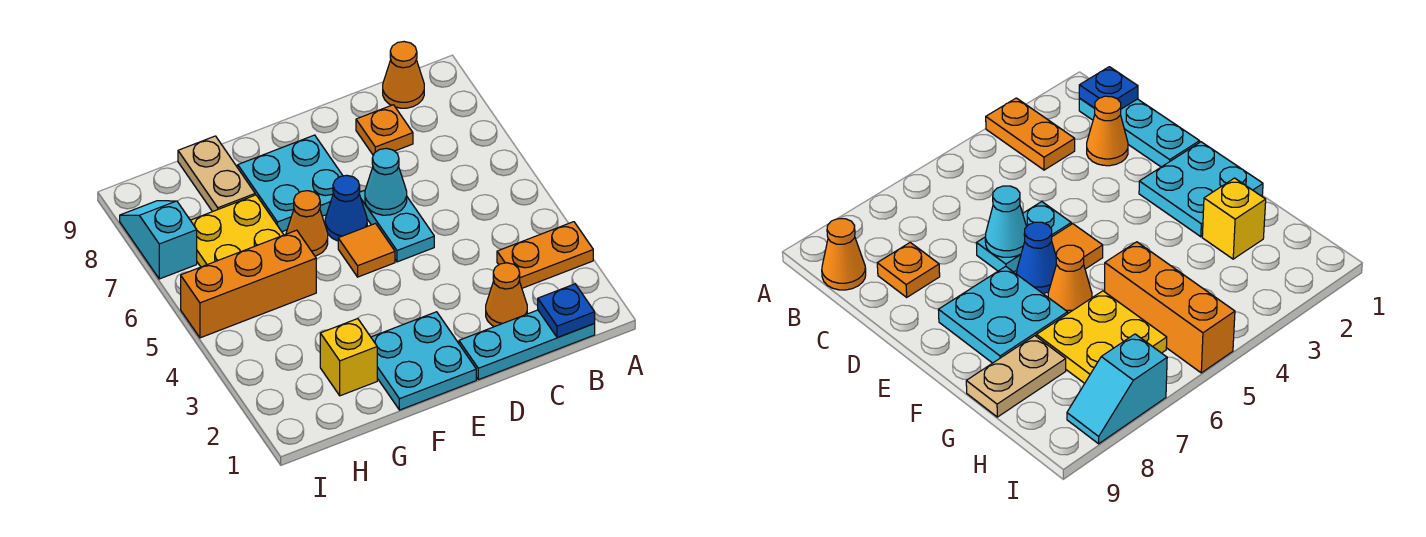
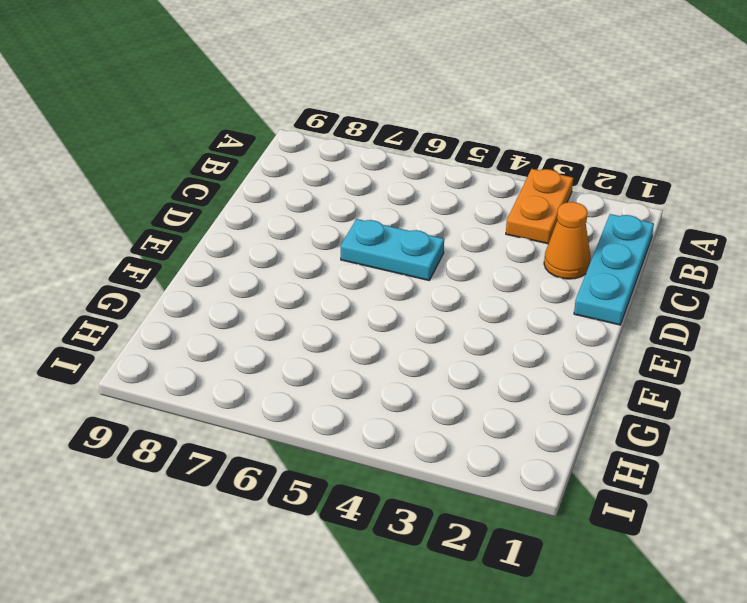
none -> orange 1x1 cone [383,42,424,108]
none -> orange 1x1 plate [356,105,413,155]
none -> cyan 2x2 plate [371,312,476,410]

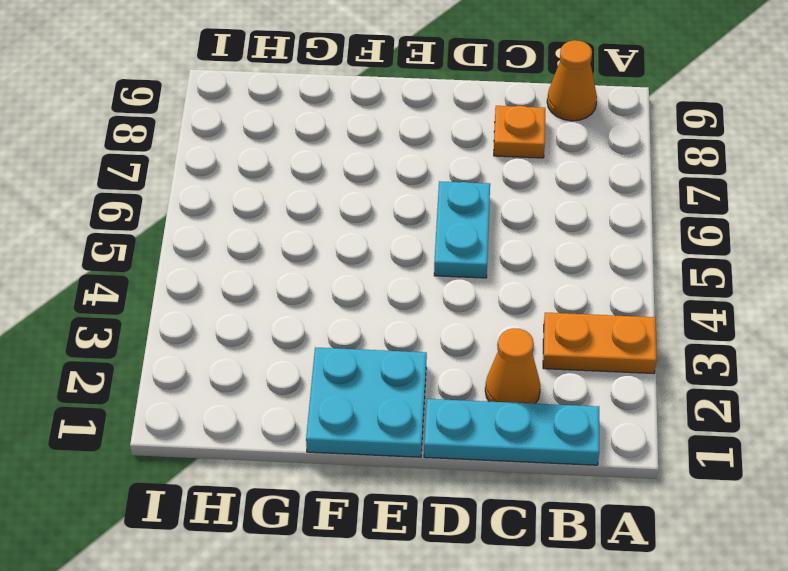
none -> orange 1x1 tile [338,224,395,277]
none -> blue 1x1 cone [325,175,367,241]
none -> cyan 2x2 plate [238,135,343,232]

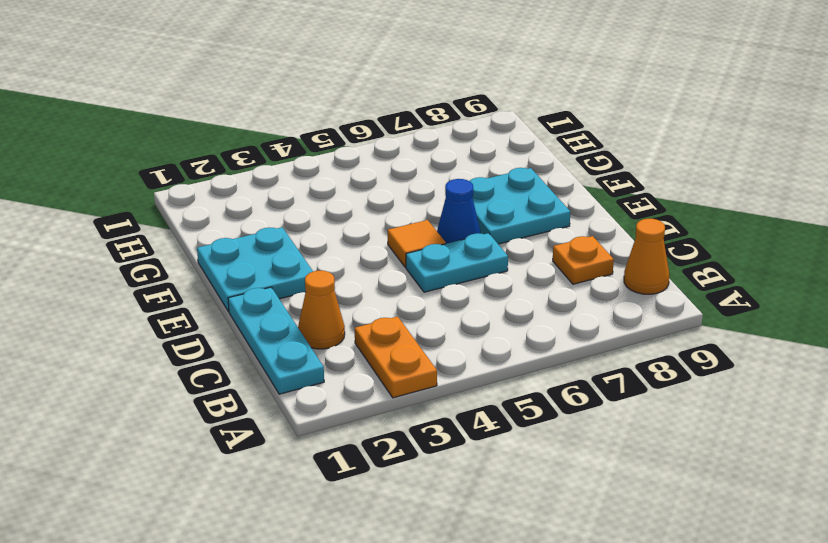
none -> orange 1x1 cone [286,191,328,256]
none -> yellow 1x1 brick [320,318,377,396]
none -> orange 1x3 brick [181,230,316,338]

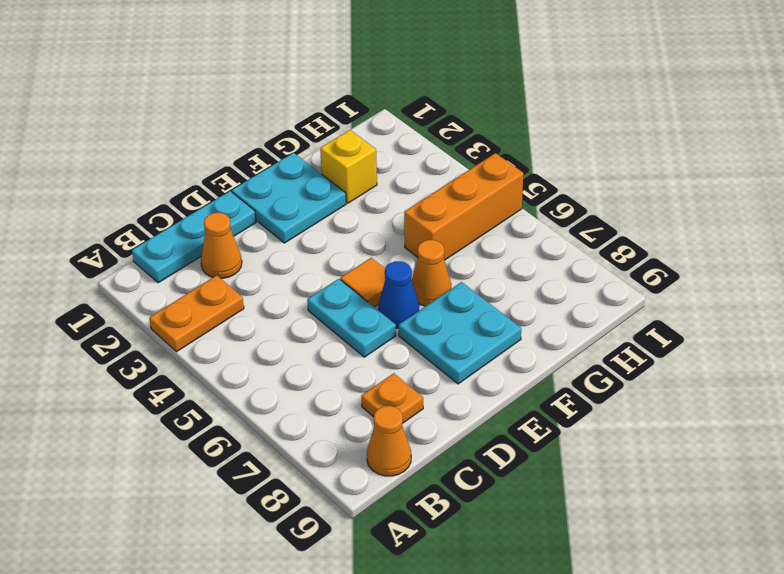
none -> yellow 2x2 plate [190,195,284,267]
none -> tan 1x2 plate [178,136,255,212]
none -> cyan 1x2 slope [120,201,197,279]

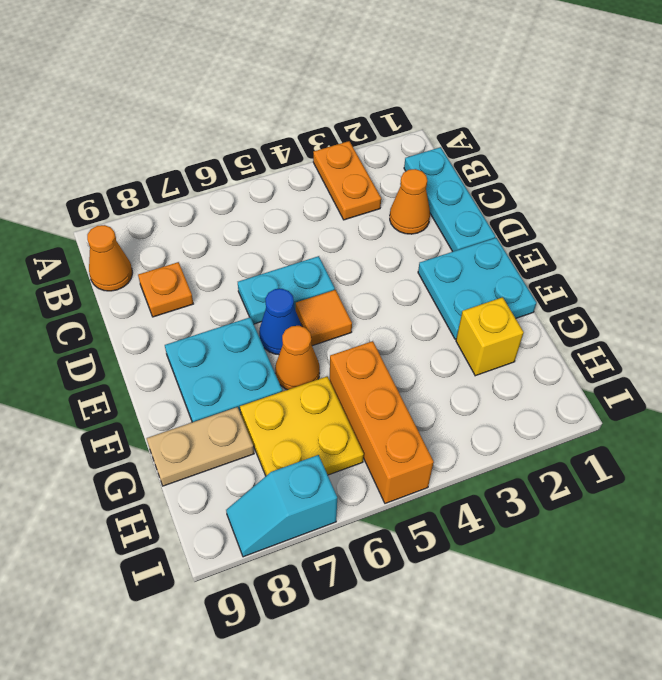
none -> blue 1x1 plate [538,284,595,338]
none -> cyan 1x1 cone [365,148,407,215]

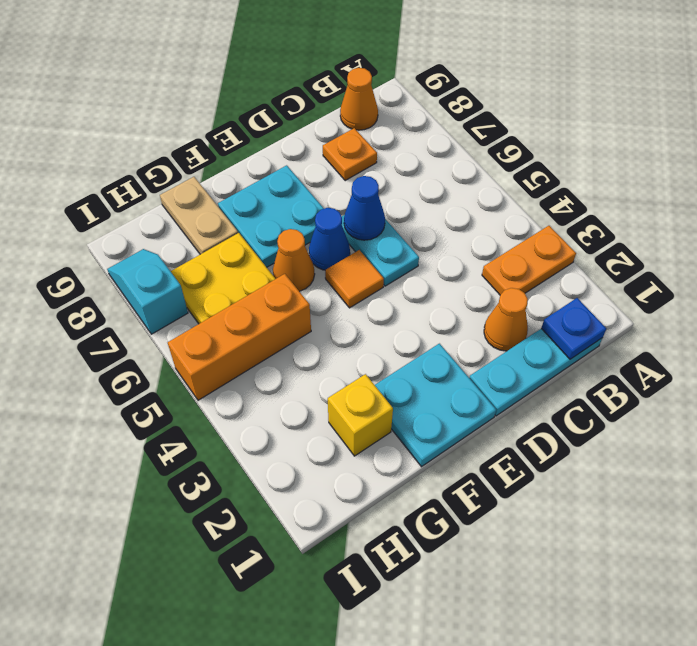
blue 1x1 cone [344,176,385,240] -> cyan 1x1 cone [365,148,407,215]

